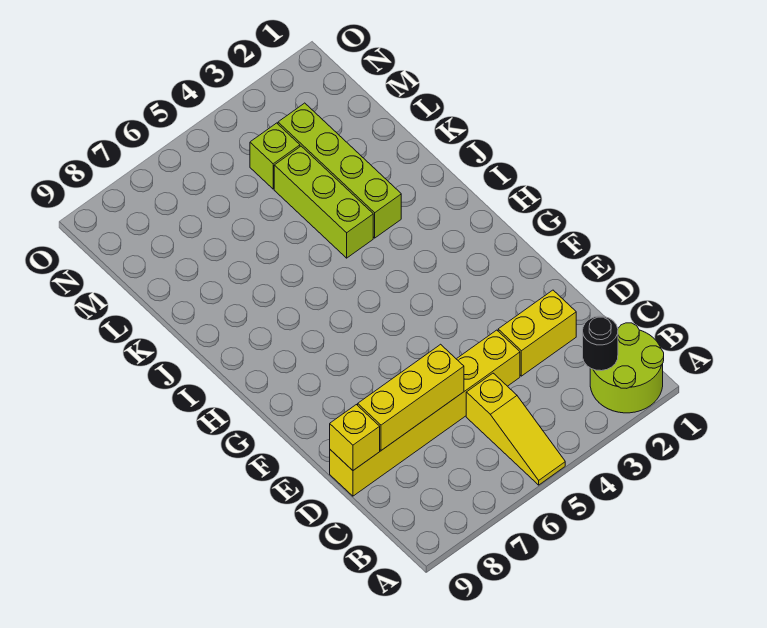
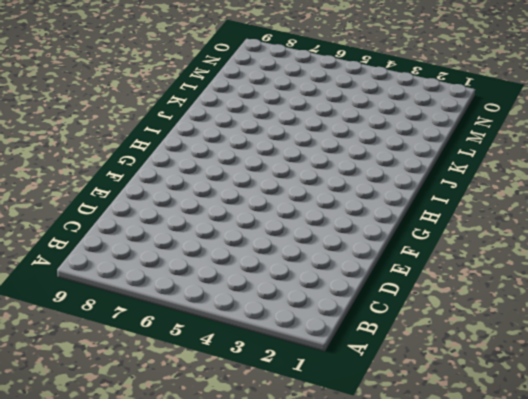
none -> lime 2x2 round brick [590,323,664,413]
none -> yellow 1x3 slope [466,373,565,485]

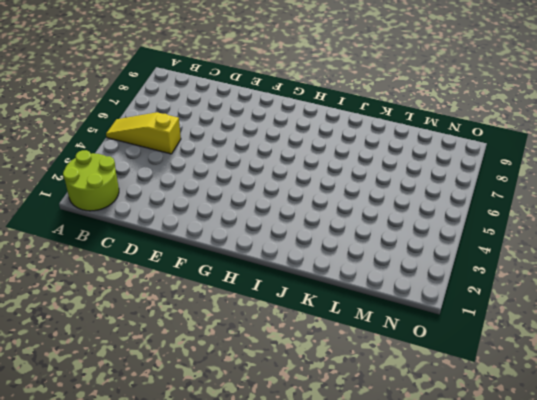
none -> yellow 1x2 brick [498,290,576,376]
none -> yellow 1x6 brick [330,330,520,496]

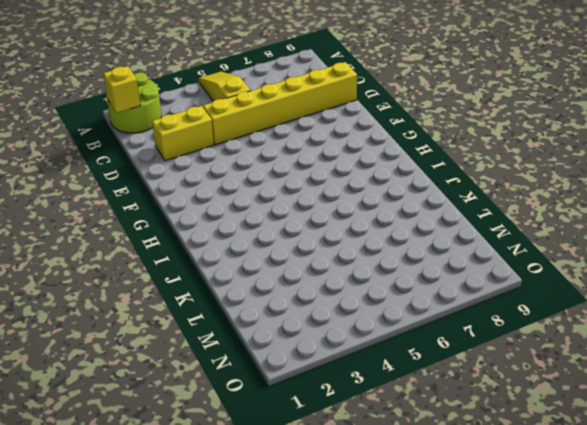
yellow 1x1 brick [104,66,141,113] -> yellow 1x1 brick moved to [330,405,380,470]
none -> lime 1x4 brick [278,103,401,238]
none -> lime 1x3 brick [274,146,373,258]

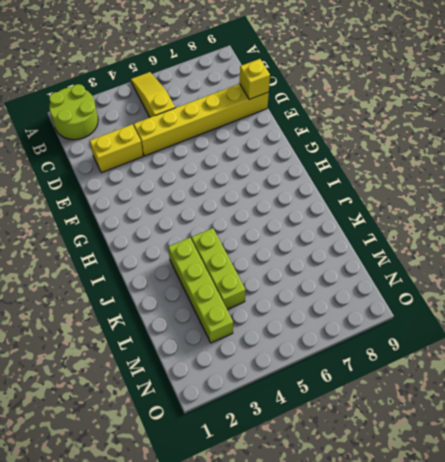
none -> lime 1x1 brick [250,123,300,189]
none -> black 1x1 round brick [583,316,618,371]

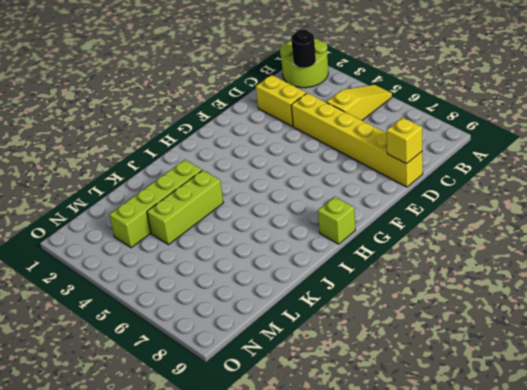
lime 1x1 brick [318,197,355,244] -> lime 1x1 brick moved to [250,123,300,189]
none -> yellow 1x3 brick [358,344,464,450]

